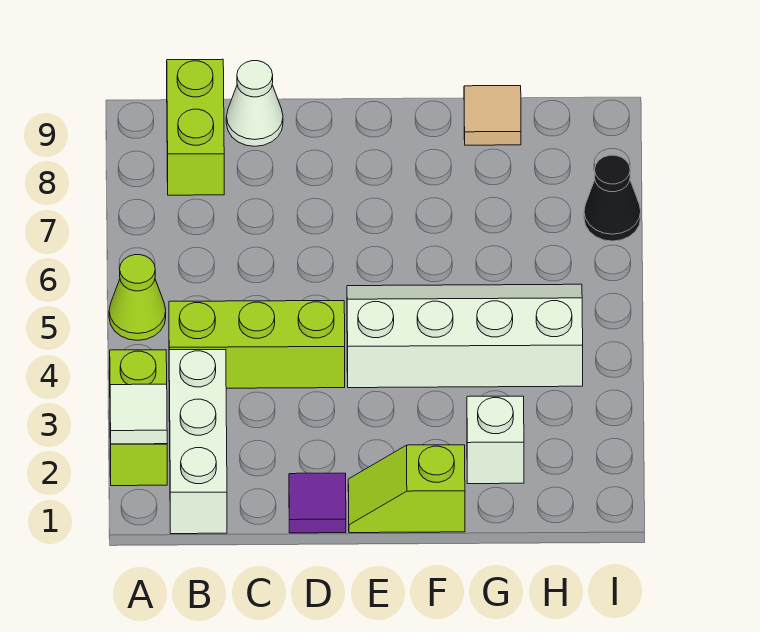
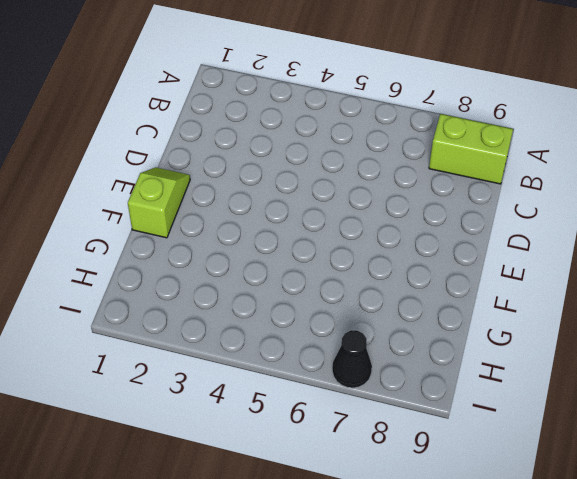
none -> lime 1x2 brick [110,350,167,486]
none -> lime 1x1 cone [109,255,166,340]
none -> white 1x3 brick [169,350,227,534]

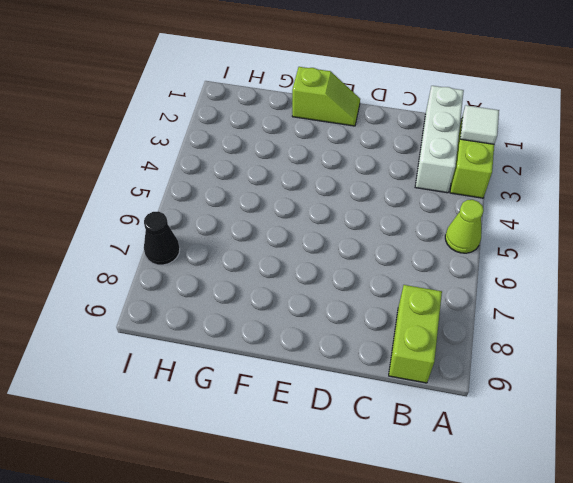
none -> lime 1x3 brick [169,301,345,388]
none -> white 1x1 cone [226,61,283,146]
none -> purple 1x1 tile [289,473,346,533]

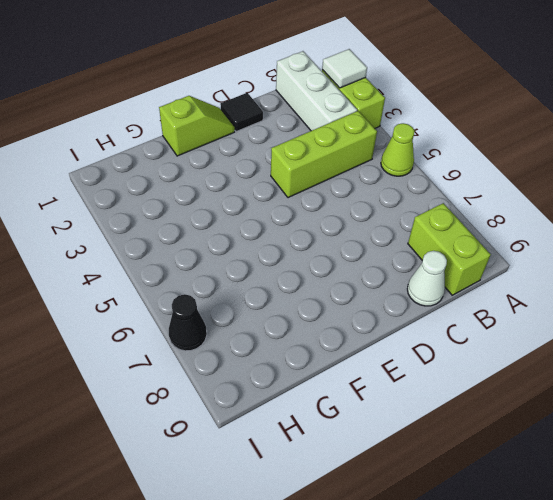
black 1x1 tile [220,93,263,132] -> purple 1x1 tile [289,473,346,533]
none -> white 2x4 slope [347,284,583,388]
none -> white 1x1 brick [467,396,524,484]
none -> tan 1x1 tile [464,86,521,145]

